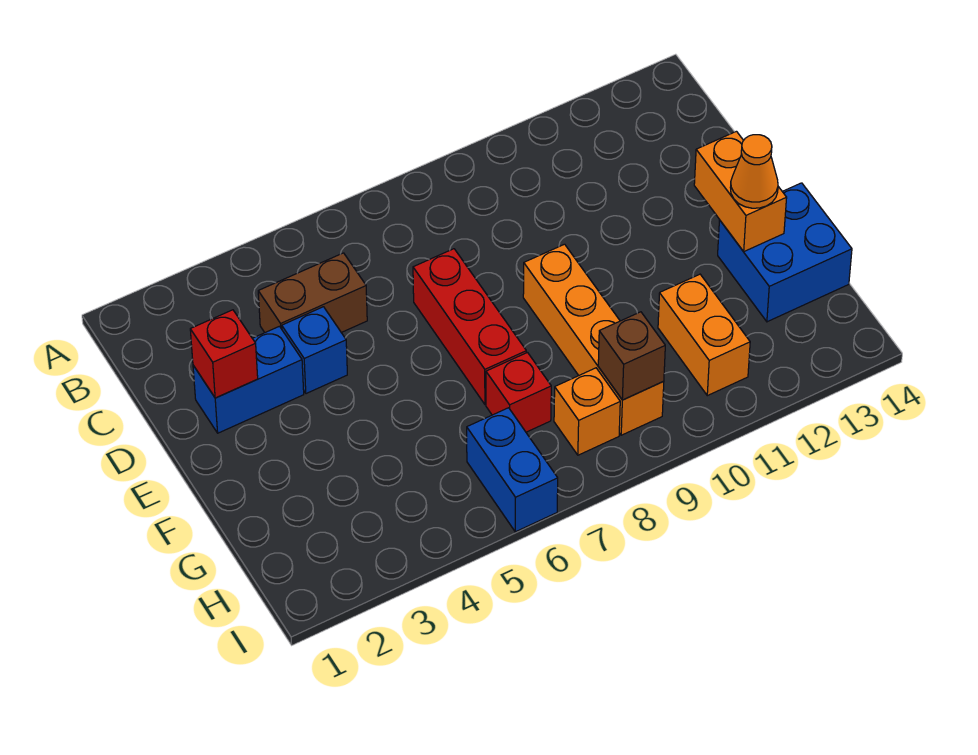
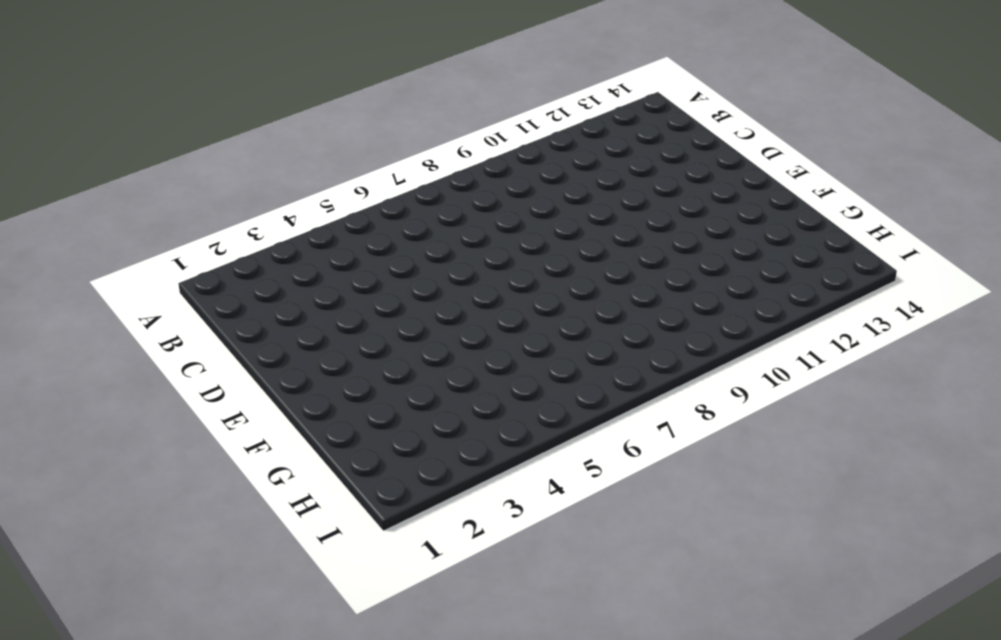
none -> brown 1x2 brick [258,253,367,333]
none -> blue 1x2 brick [193,326,304,433]
none -> blue 1x1 brick [282,307,347,394]

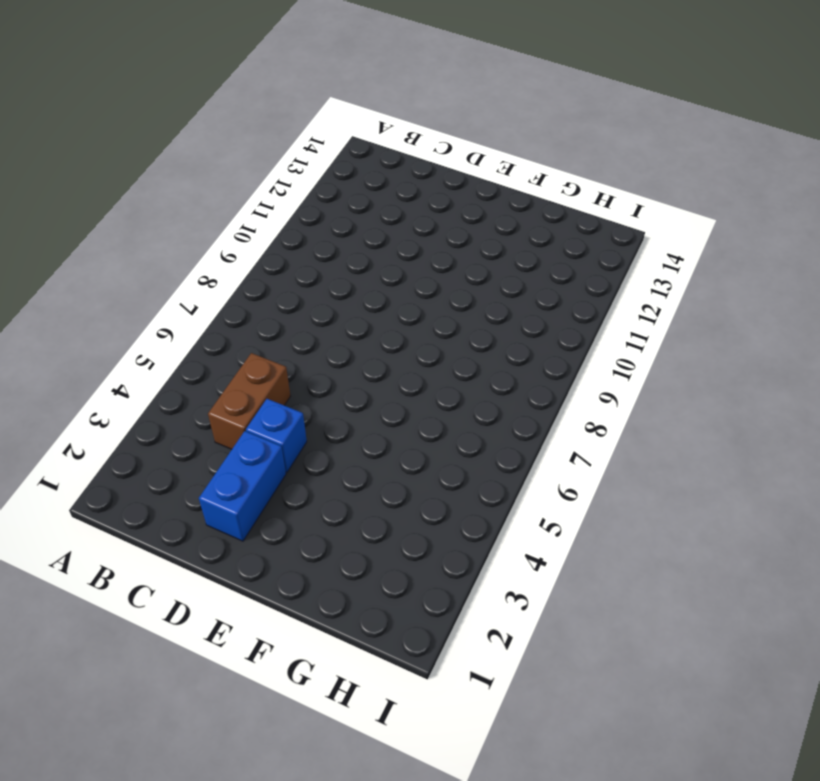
none -> red 1x3 brick [413,249,526,404]
none -> orange 1x4 brick [523,244,664,435]
none -> blue 2x2 brick [718,183,852,322]

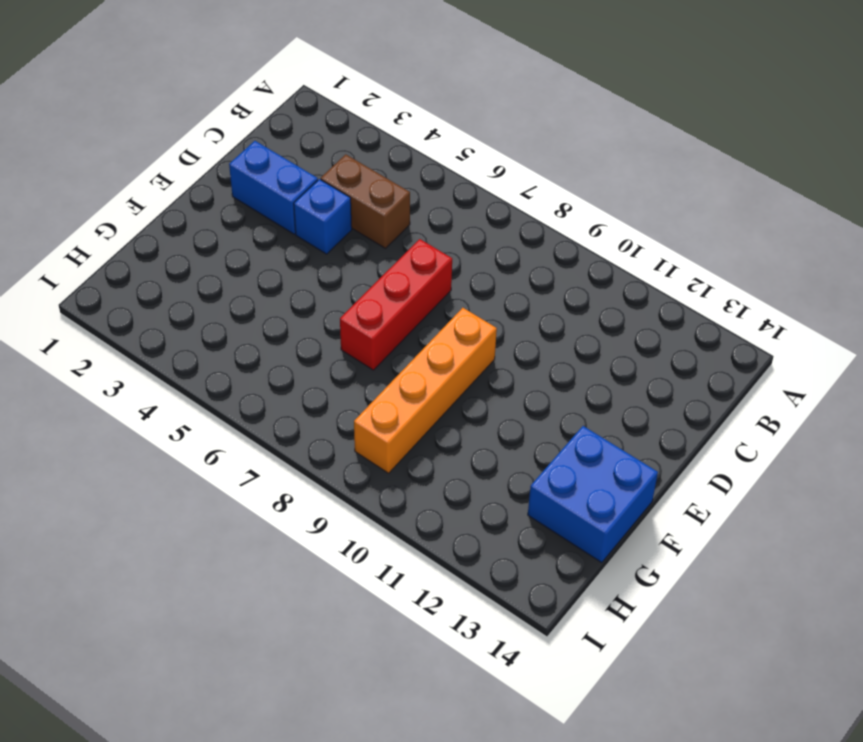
none -> red 1x1 brick [486,353,551,432]
none -> orange 1x2 brick [658,274,750,396]
none -> blue 1x2 brick [467,408,558,532]

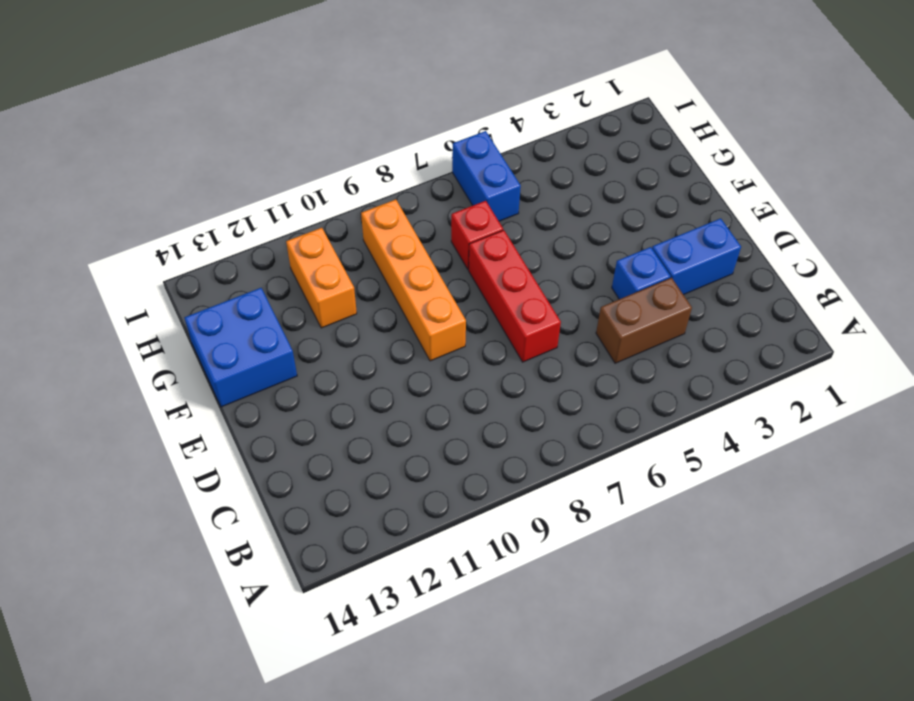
none -> orange 1x1 brick [554,368,620,455]
none -> red 1x1 brick [190,310,258,398]
none -> orange 1x2 brick [694,131,787,251]

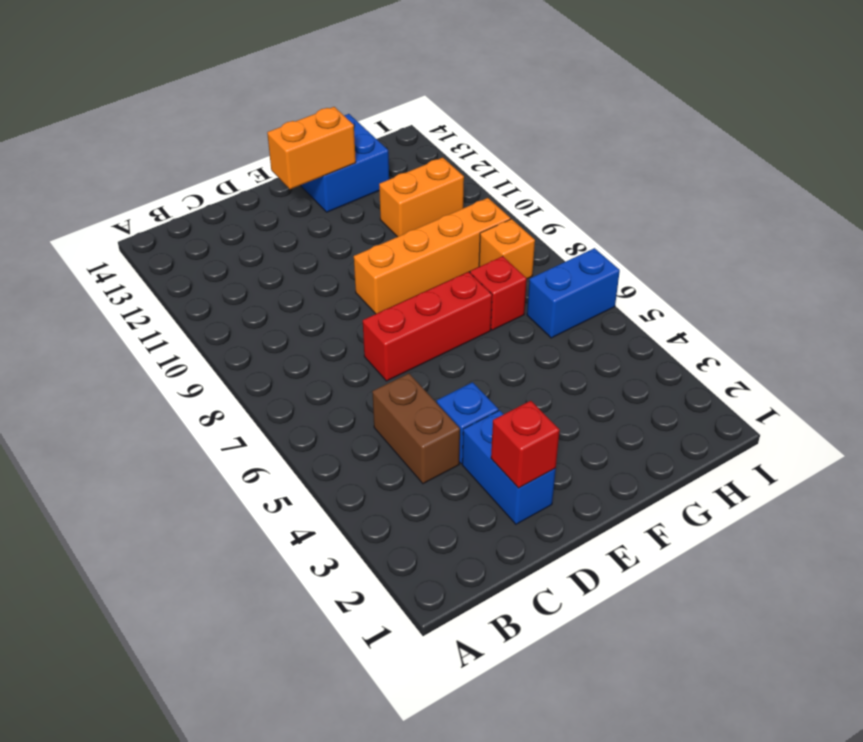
none -> brown 1x1 brick [598,312,665,400]
none -> orange 1x1 cone [730,135,778,208]

